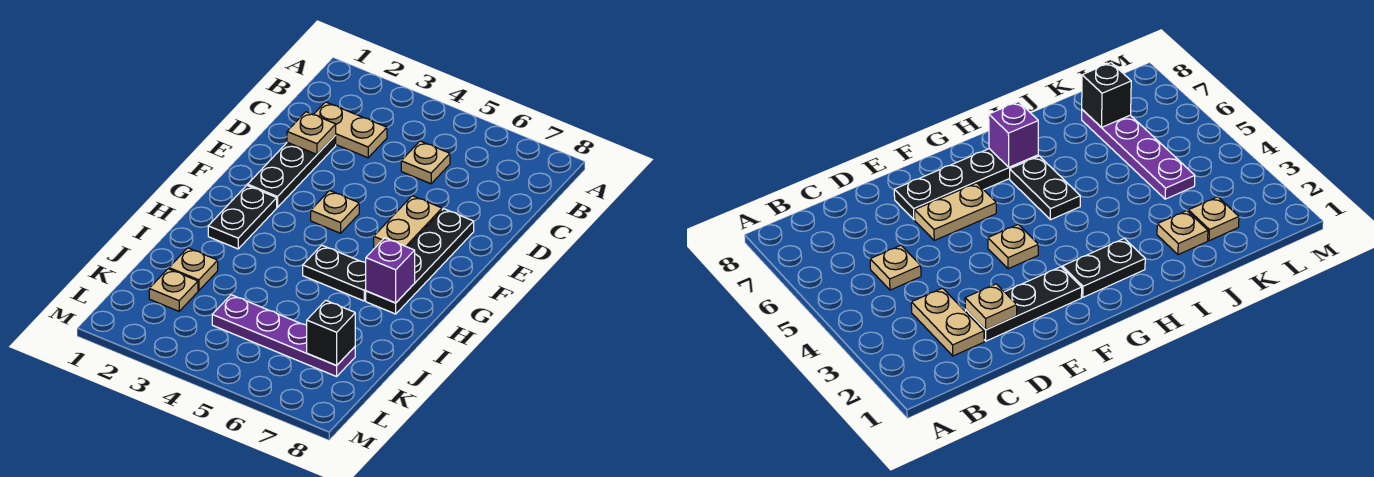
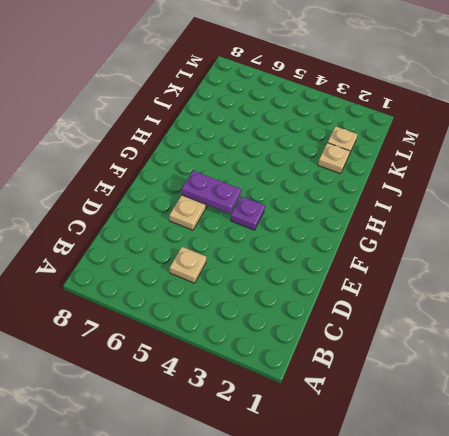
purple 1x1 plate [231,196,265,230] -> tan 1x1 plate [311,191,359,233]
purple 1x2 plate [182,171,241,214] -> none
none -> tan 1x2 plate [314,102,387,158]
none -> black 1x3 plate [248,135,336,207]
none -> black 1x4 plate [366,209,474,314]

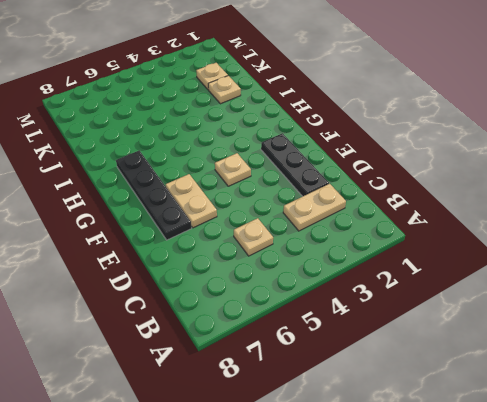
none -> black 1x2 plate [208,185,277,249]
none -> black 1x2 plate [303,245,366,301]
none -> purple 1x4 plate [212,295,355,376]

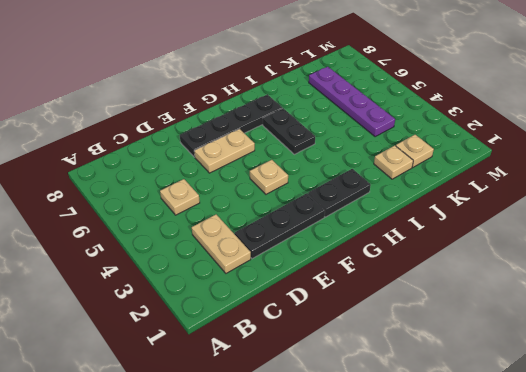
none -> tan 1x1 plate [287,112,336,154]
none -> purple 1x1 brick [366,238,415,303]
none -> black 1x1 brick [307,300,355,365]

